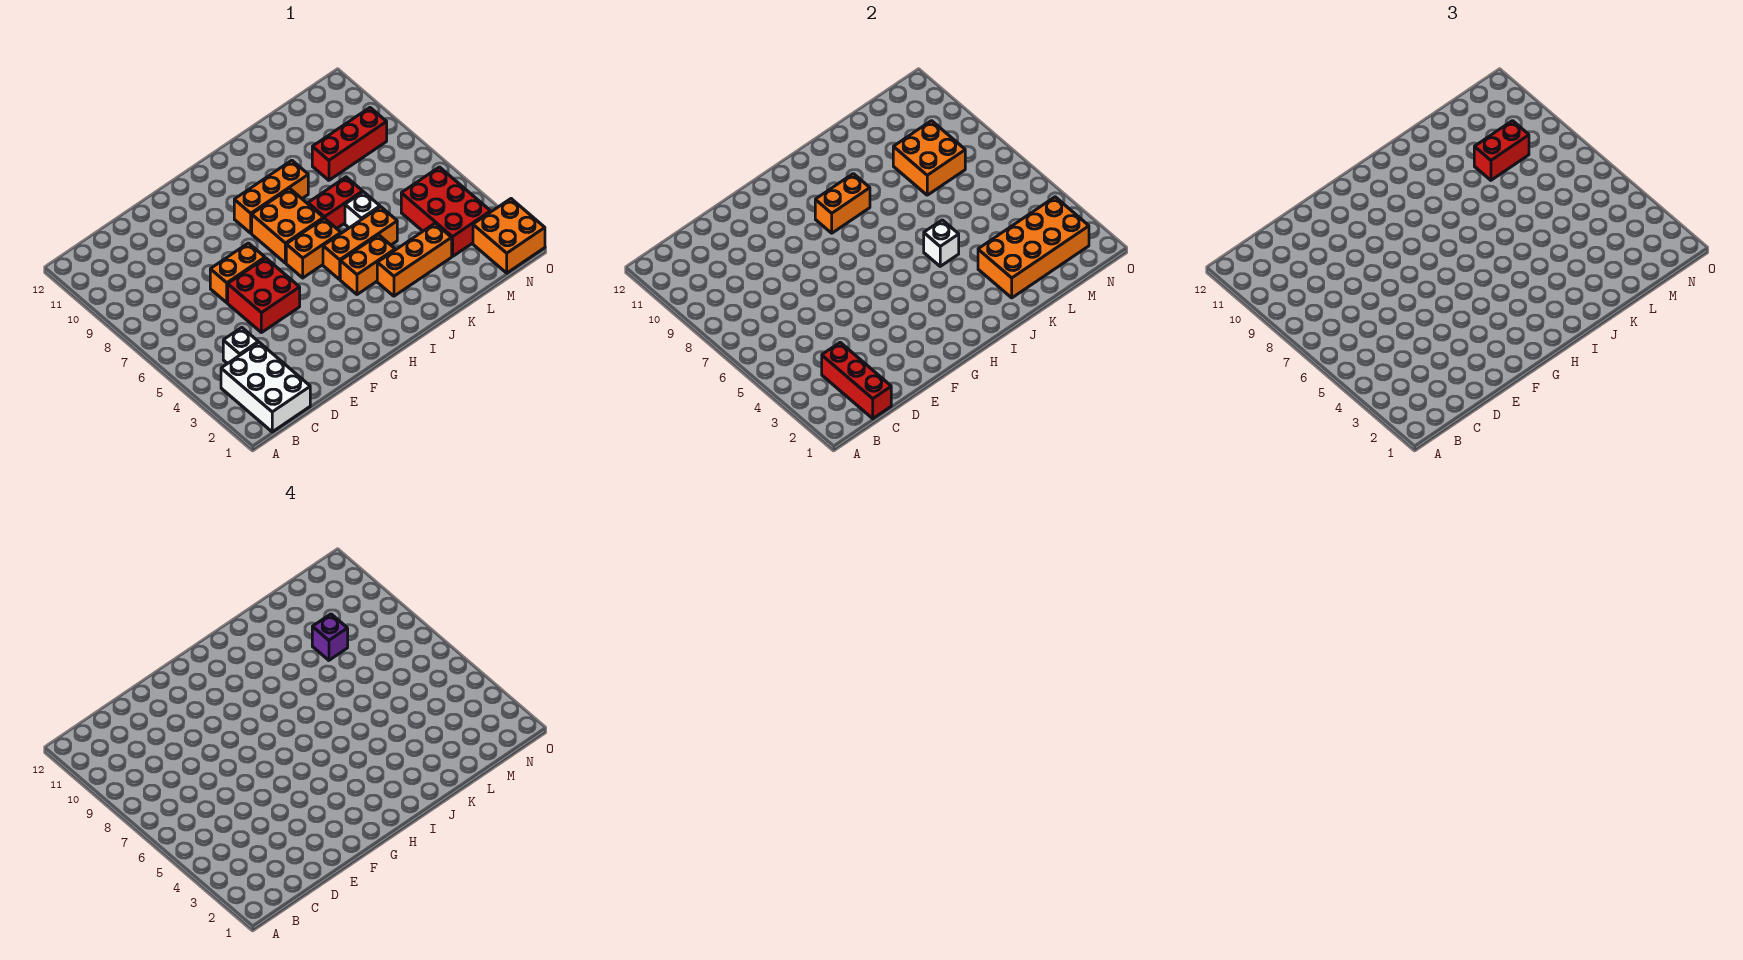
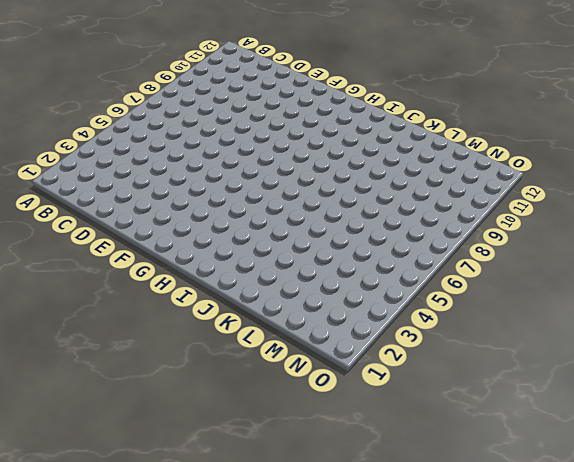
none -> white 2x3 brick [221,342,310,432]
none -> white 1x1 brick [223,328,258,364]
none -> red 2x2 brick [228,258,300,333]

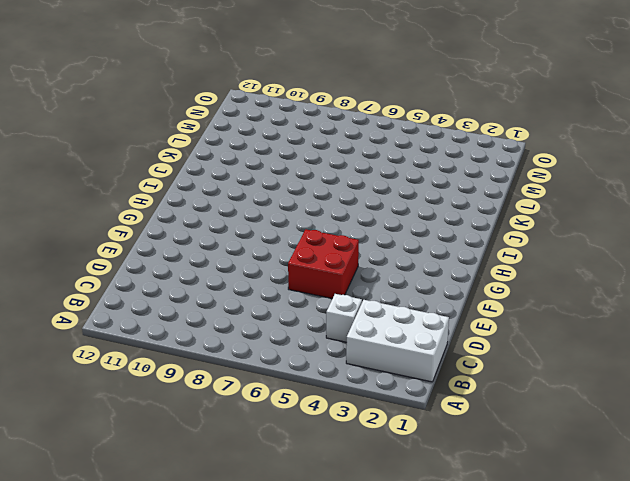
none -> orange 1x2 brick [210,243,265,303]
none -> orange 1x2 brick [286,218,341,278]
none -> orange 2x2 brick [252,188,324,263]

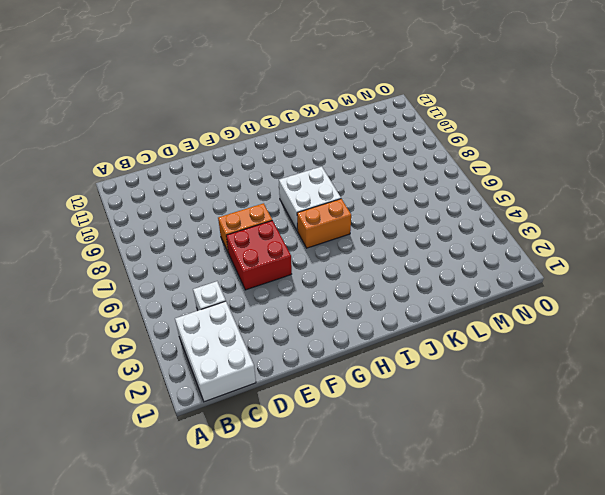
white 2x2 brick [279,167,341,231] -> orange 2x2 brick [252,188,324,263]
none -> orange 1x3 brick [234,160,308,233]
none -> orange 1x2 brick [340,235,395,294]
none -> orange 1x3 brick [323,207,397,279]

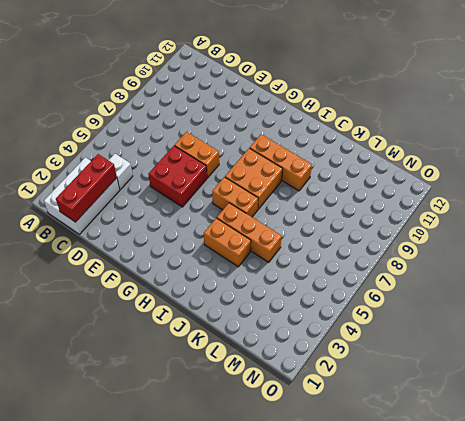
none -> orange 1x3 brick [377,224,452,296]
none -> red 1x2 brick [308,177,363,229]
none -> white 1x1 brick [345,192,380,228]

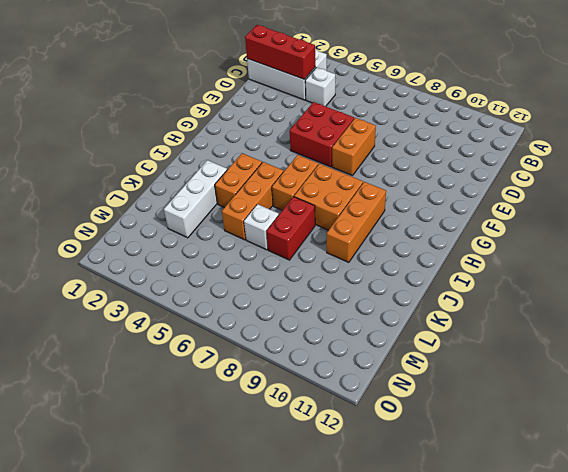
white 1x3 brick [164,160,227,238] -> orange 1x3 brick [377,224,452,296]
none -> red 1x3 brick [312,108,387,180]
none -> red 2x3 brick [401,167,491,256]
none -> orange 2x2 brick [473,199,545,273]

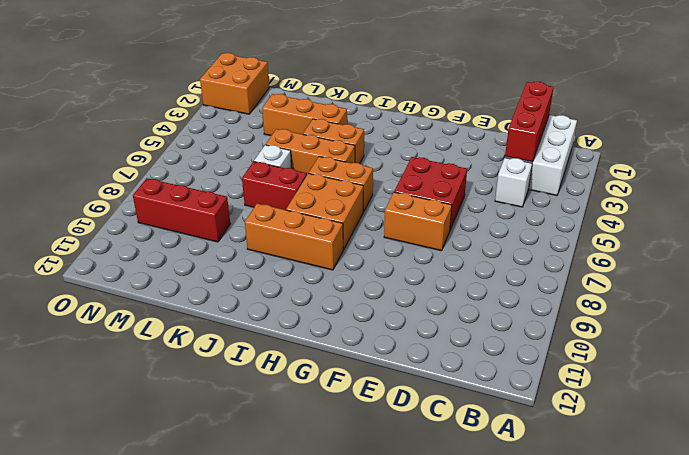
none -> red 2x3 brick [401,167,491,256]
none -> orange 1x2 brick [815,174,870,233]
none -> white 1x1 brick [924,220,959,266]

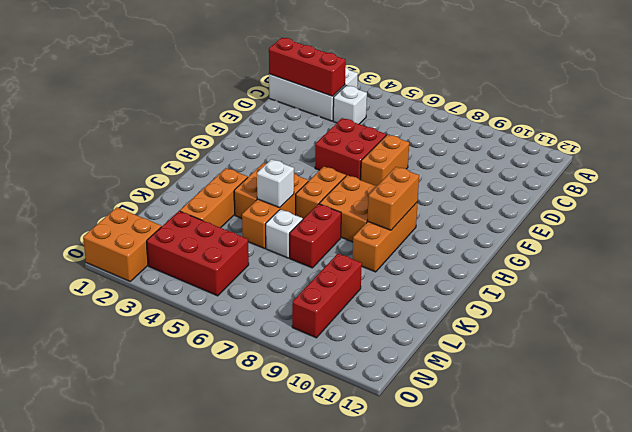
none -> orange 2x4 brick [978,197,1089,298]
none -> orange 2x2 brick [893,121,965,195]
none -> red 1x2 brick [1474,121,1529,180]

